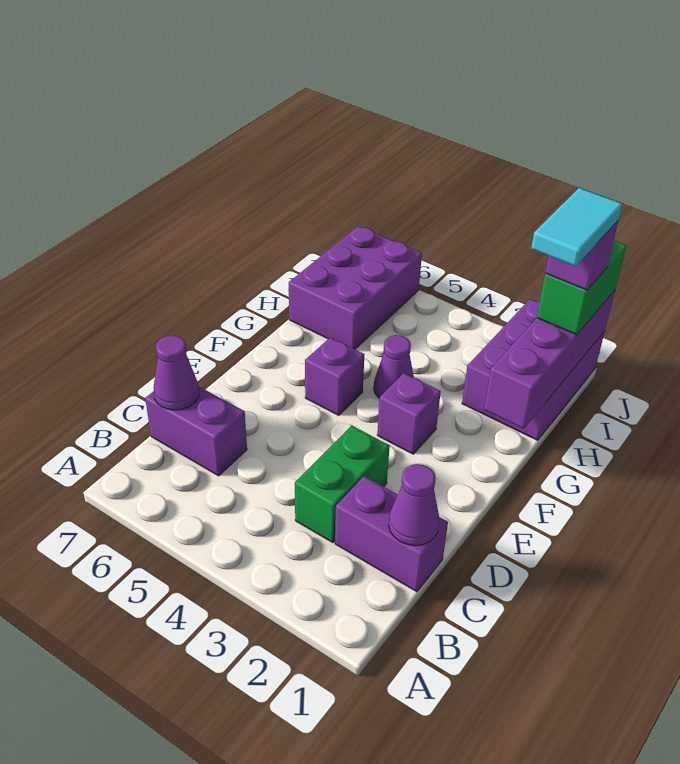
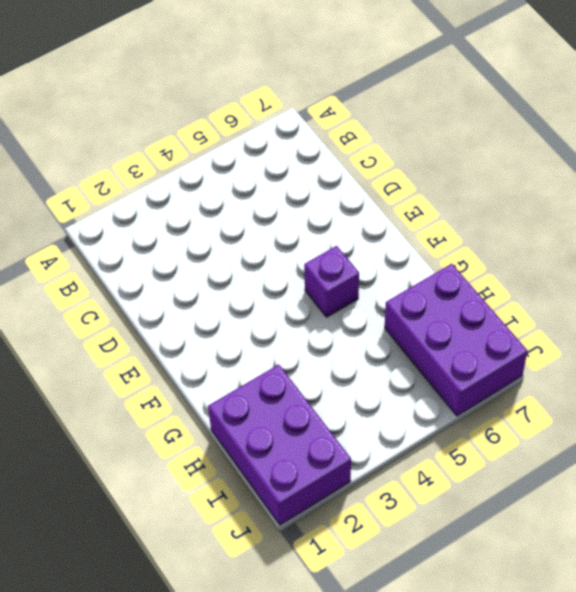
none -> purple 1x2 brick [335,476,448,592]
none -> green 1x2 brick [295,426,390,543]
none -> purple 1x2 brick [145,386,247,476]

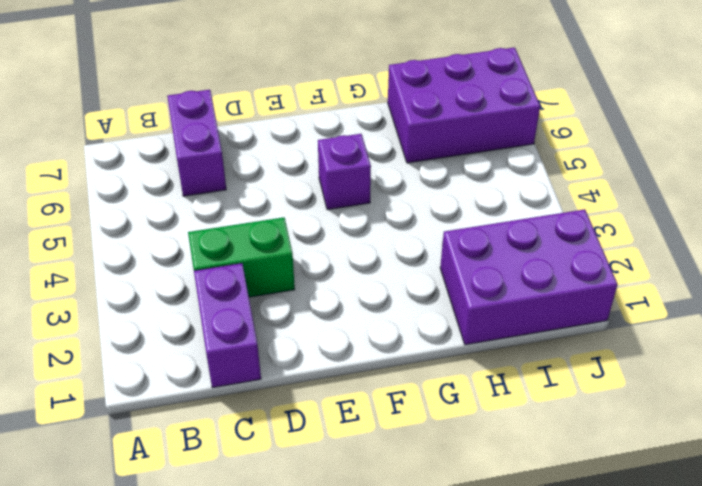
none -> purple 1x1 brick [377,373,441,454]
none -> purple 1x1 cone [374,335,414,398]
none -> purple 1x1 cone [389,464,440,546]

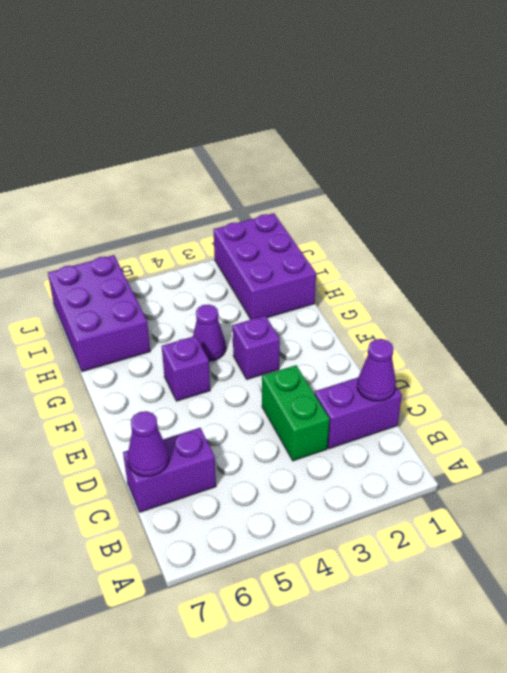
none -> purple 1x4 brick [484,291,615,429]
none -> green 1x2 brick [537,241,626,335]
none -> purple 1x1 brick [545,221,618,290]

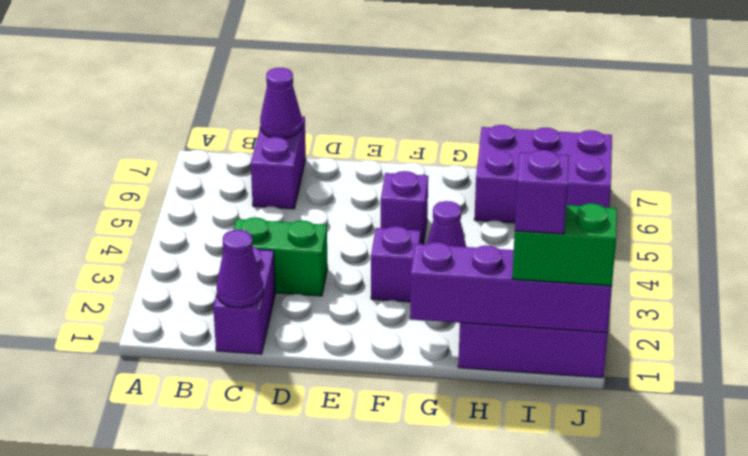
none -> cyan 1x2 tile [531,188,622,267]

